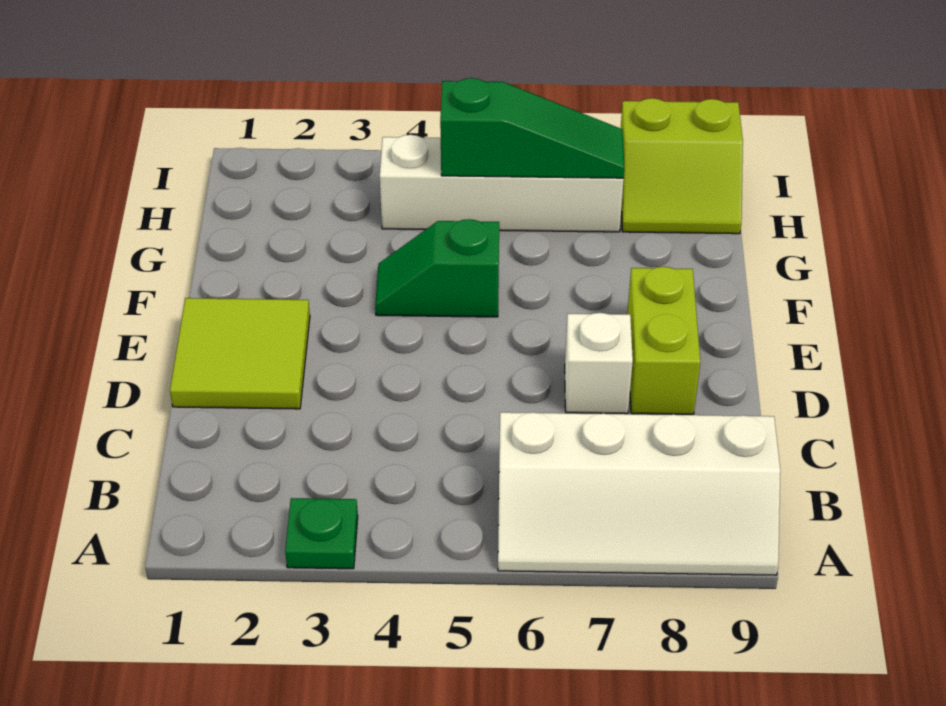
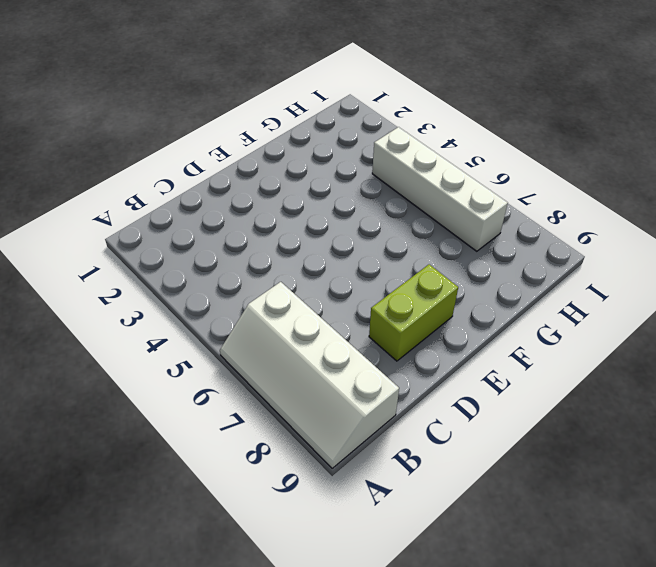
none -> green 1x1 plate [285,498,358,569]
none -> lime 2x2 tile [170,298,310,409]

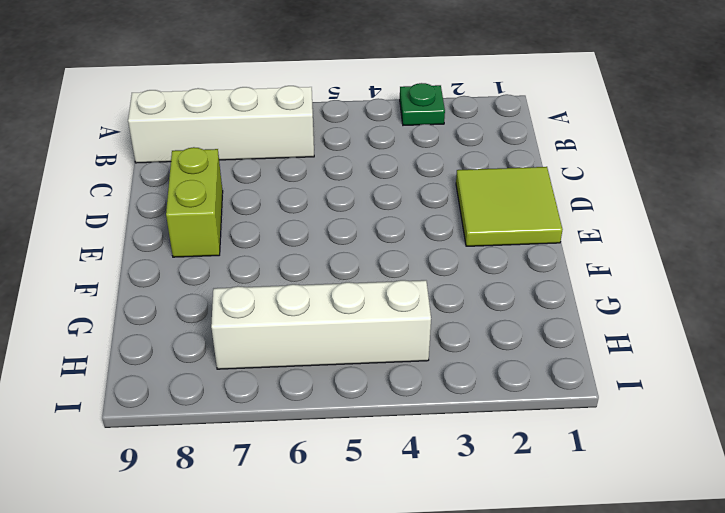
none -> white 1x1 brick [565,313,633,414]
none -> green 1x2 slope [375,219,499,317]

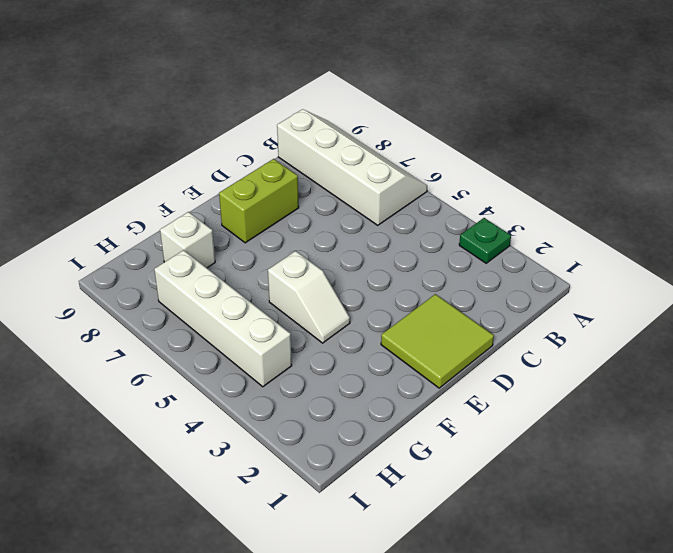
white 1x2 slope [268,251,350,343] -> green 1x2 slope [375,219,499,317]
white 1x1 brick [160,212,215,268] -> white 1x1 brick moved to [565,313,633,414]
none -> lime 2x2 slope [621,98,743,234]
none -> green 1x3 slope [440,78,624,178]

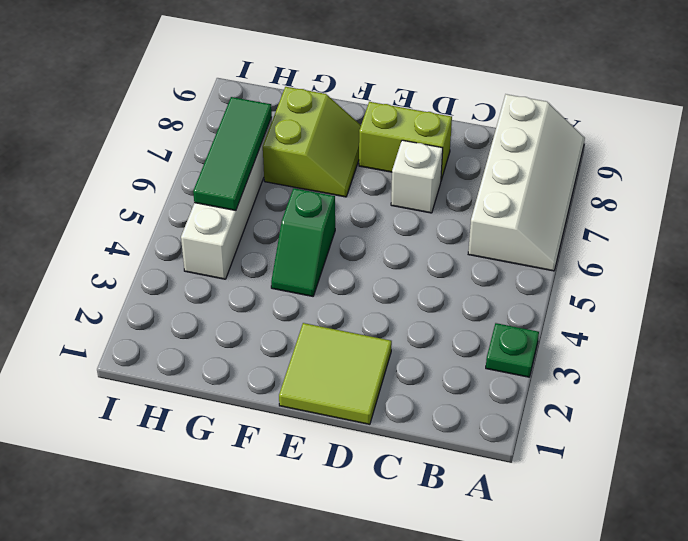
lime 2x2 slope [263,87,361,197] -> lime 2x2 slope moved to [621,98,743,234]
green 1x3 tile [193,97,272,210] -> green 1x3 slope [440,78,624,178]

